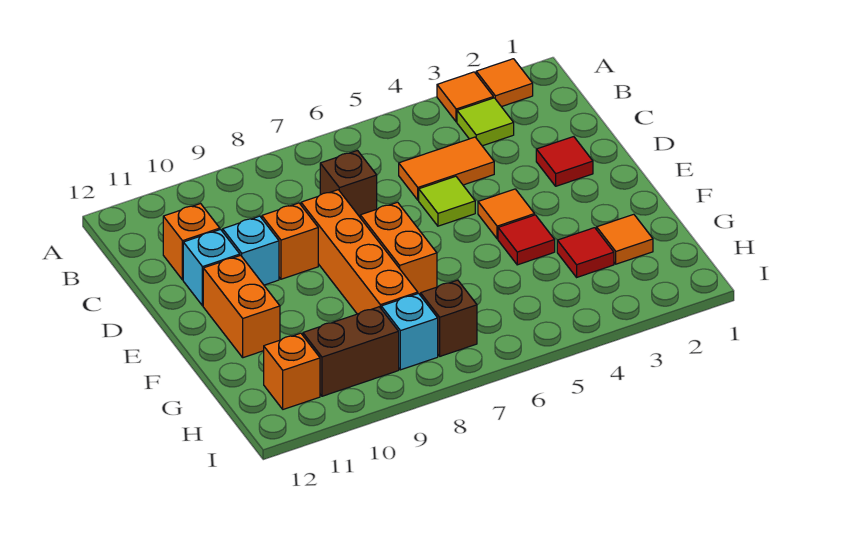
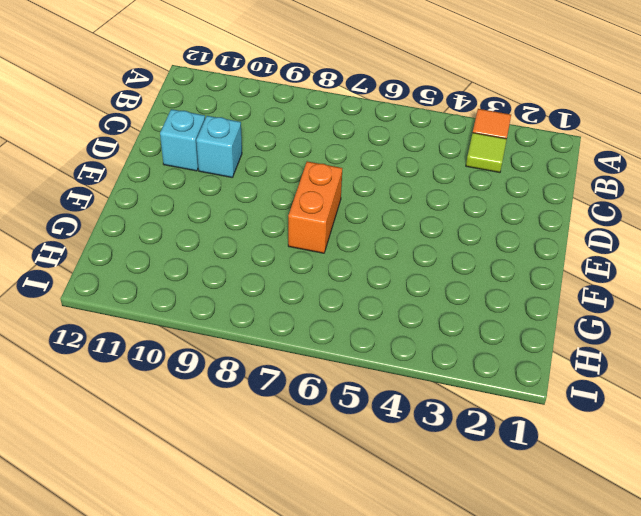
none -> orange 1x1 tile [476,59,533,107]
none -> orange 1x2 tile [399,137,494,200]
none -> brown 1x1 brick [320,151,377,217]

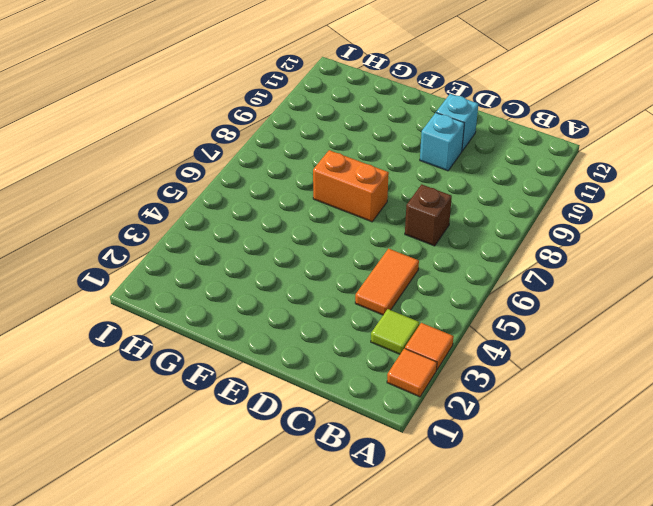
none -> orange 1x1 brick [163,204,220,280]
none -> red 1x1 tile [536,137,593,186]
none -> lime 1x1 tile [419,176,475,226]

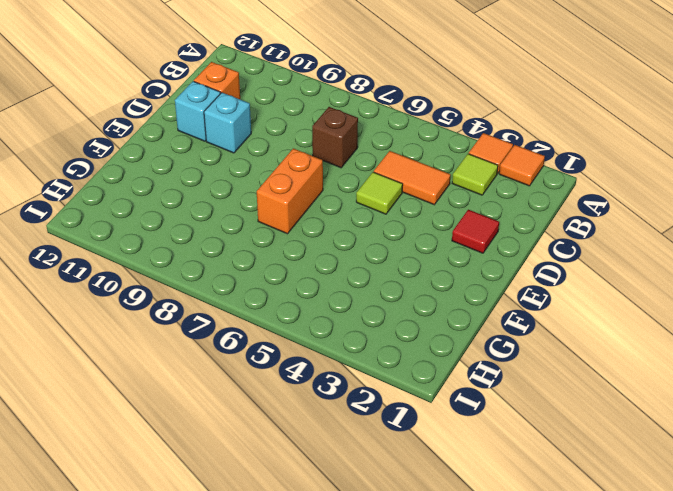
none -> orange 1x4 brick [301,190,418,314]
none -> orange 1x1 brick [262,203,318,279]
none -> orange 1x1 tile [478,189,535,239]

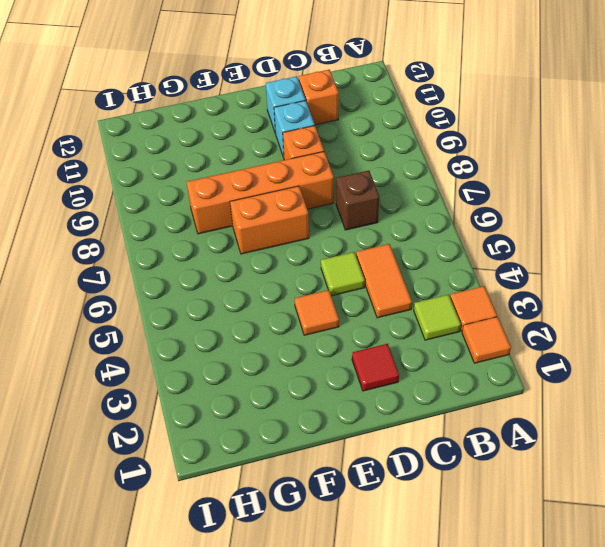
none -> orange 1x2 brick [203,255,280,358]
none -> red 1x1 tile [498,215,555,265]
none -> orange 1x1 tile [597,214,653,264]

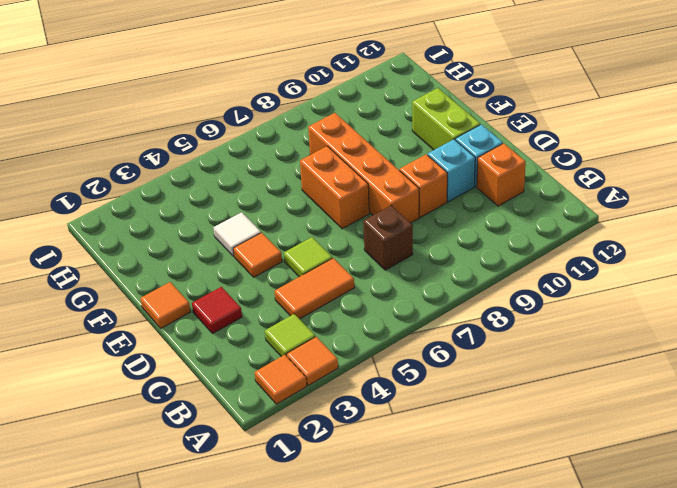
orange 1x1 tile [140,282,191,328] -> orange 1x1 tile moved to [597,214,653,264]
lime 1x2 brick [412,88,480,150] -> orange 1x2 brick [203,255,280,358]
white 1x1 tile [214,212,261,256] -> red 1x1 tile [498,215,555,265]
none -> red 1x1 tile [557,228,614,277]
none -> brown 1x1 brick [421,280,477,356]
none -> cyan 1x1 brick [381,294,438,370]

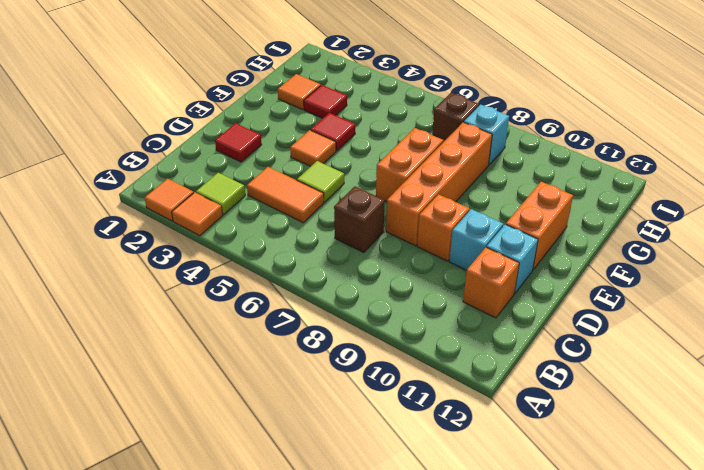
none -> brown 1x2 brick [303,307,399,396]
none -> orange 1x1 brick [264,333,320,409]

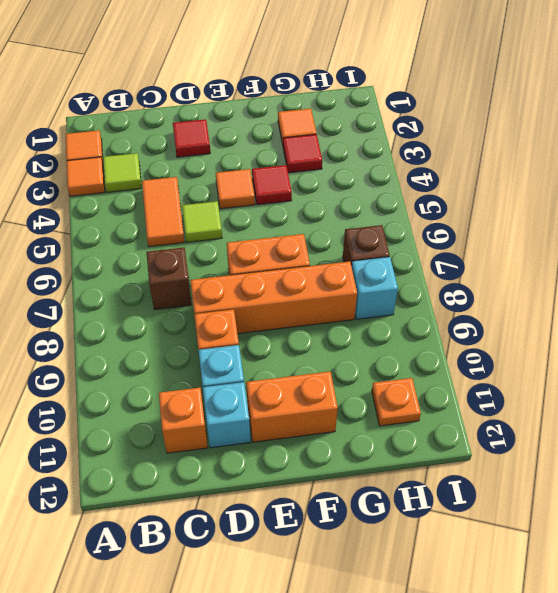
orange 1x1 plate [372,378,421,426] -> orange 1x1 brick [264,333,320,409]
none -> brown 1x2 brick [303,307,399,396]

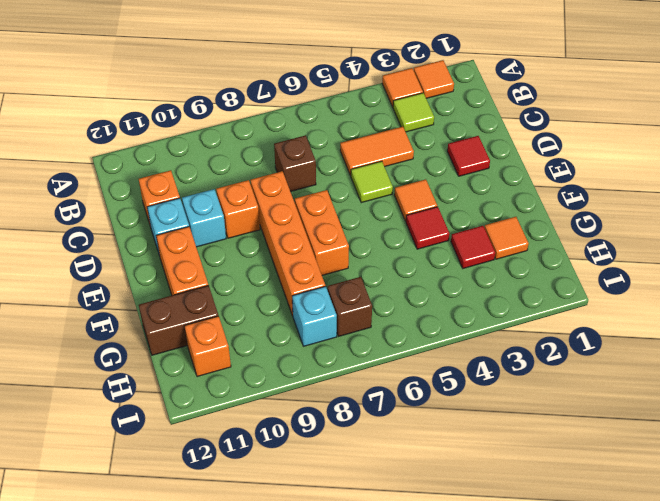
brown 1x2 brick [139,286,218,355] -> brown 1x2 brick moved to [303,307,399,396]

